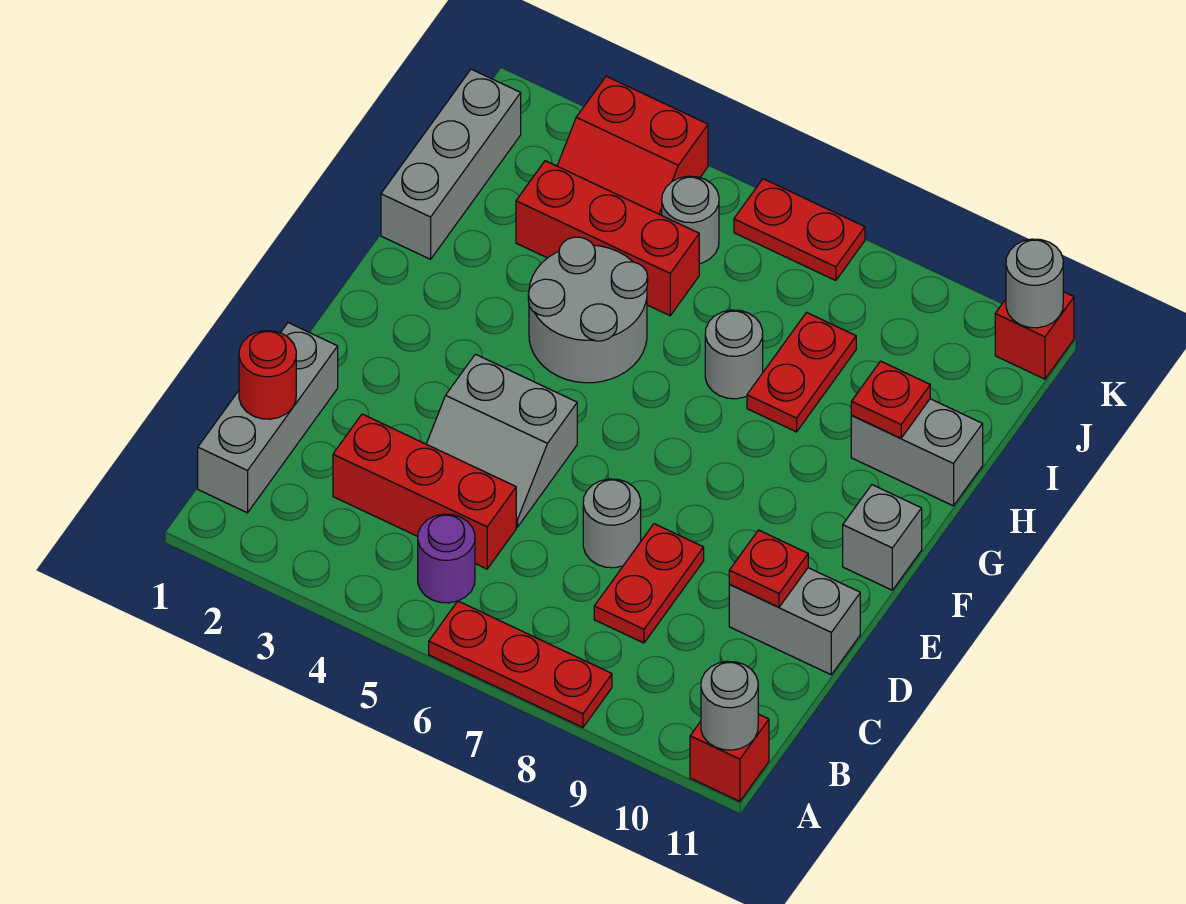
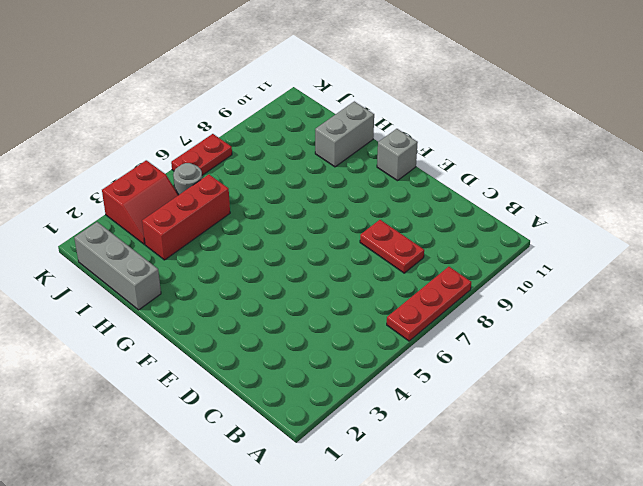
none -> red 1x1 brick [690,714,769,801]
none -> grey 1x3 brick [198,323,338,513]
none -> purple 1x1 round brick [418,514,475,603]

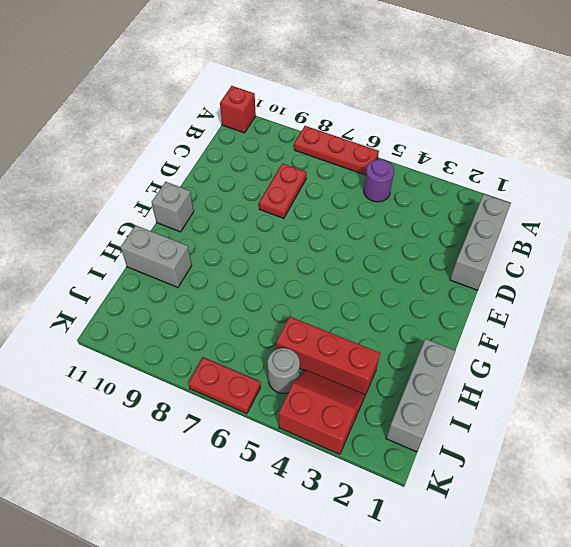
none -> red 1x3 brick [333,414,516,569]
none -> grey 2x2 slope [427,354,577,527]
none -> grey 1x1 round brick [583,479,641,568]

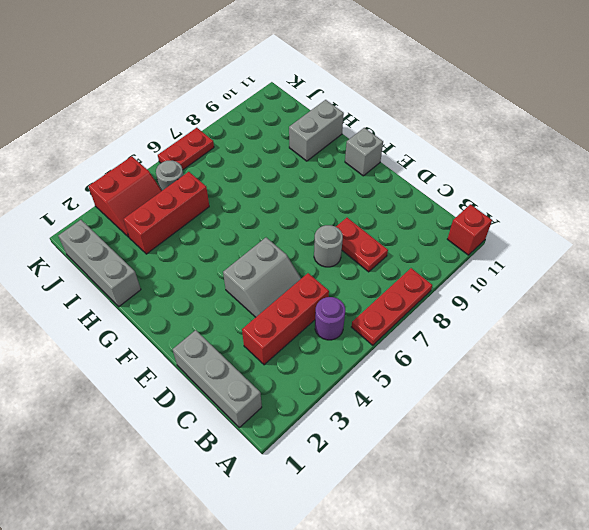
none -> grey 1x2 brick [729,568,860,675]
none -> grey 2x2 round brick [528,237,648,383]
none -> grey 1x1 round brick [705,310,763,399]

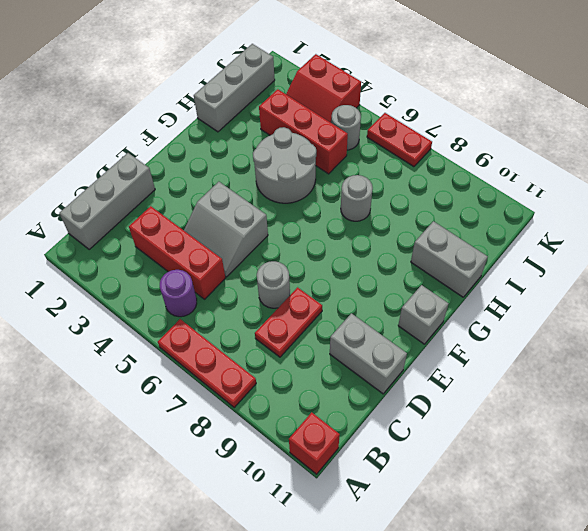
none -> red 1x2 plate [747,313,856,432]
none -> red 1x1 brick [995,292,1074,379]
none -> grey 1x1 round brick [701,661,758,750]

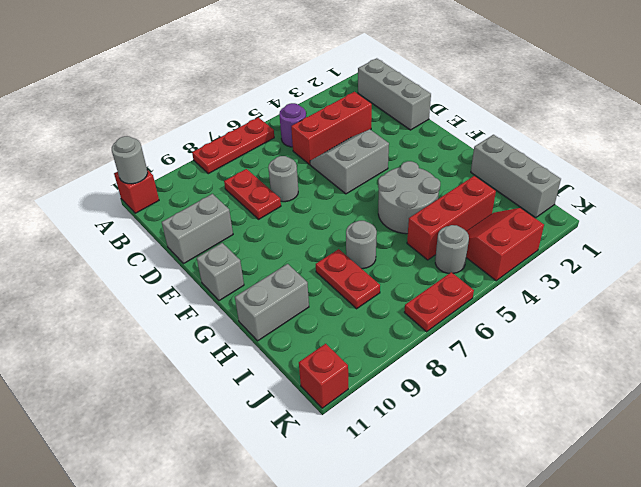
none -> red 1x1 round brick [239,331,296,419]
none -> red 1x1 plate [729,530,808,607]
none -> red 1x1 plate [851,361,930,438]

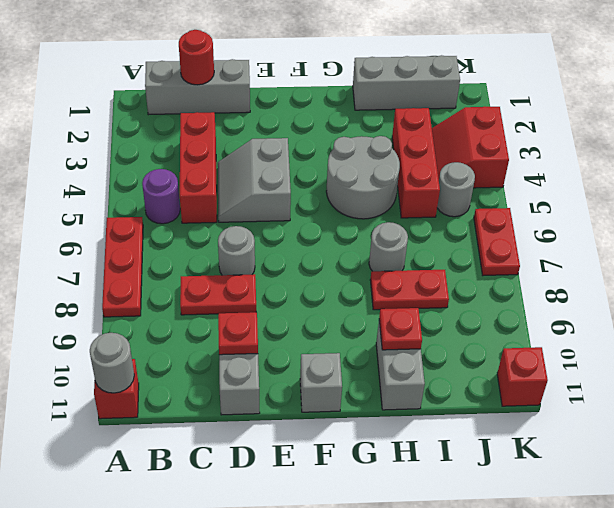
none -> grey 1x1 round brick [1006,239,1063,328]

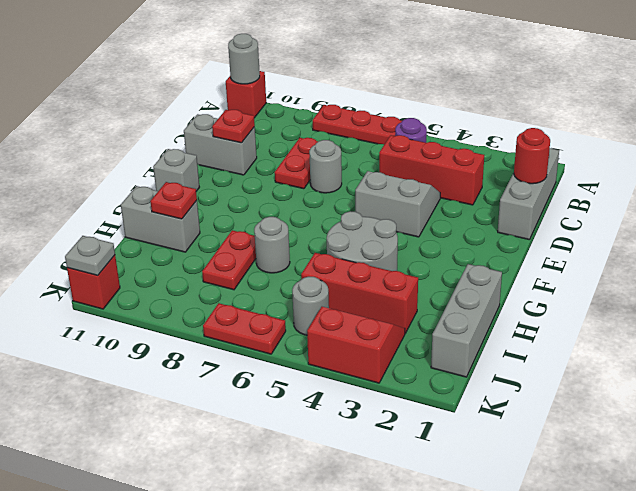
grey 1x1 plate [65,236,115,275] -> grey 1x1 round brick [1006,239,1063,328]

